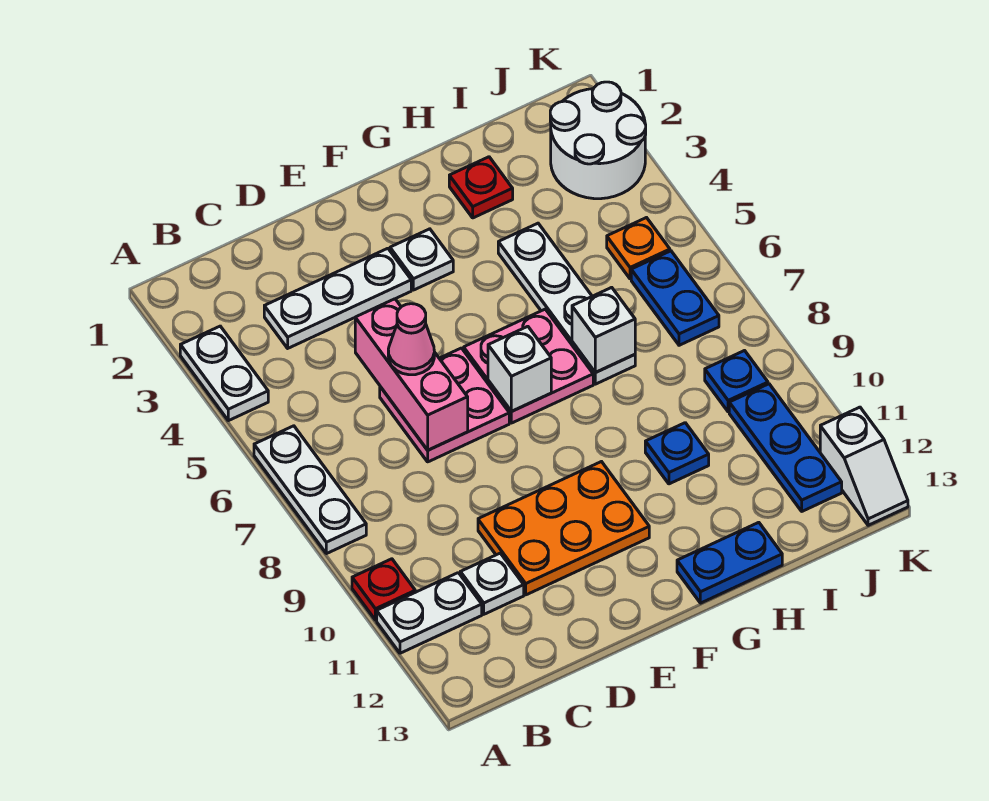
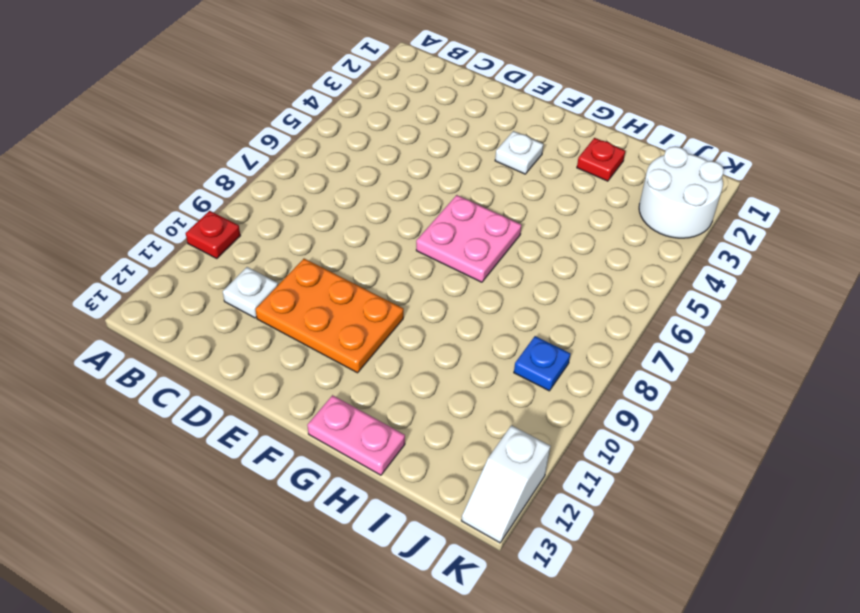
pink 1x2 plate [307,395,405,475] -> blue 1x2 plate [677,522,782,603]
none -> white 1x2 plate [180,326,268,421]
none -> white 1x3 plate [254,426,366,554]
none -> white 1x2 plate [377,573,482,653]

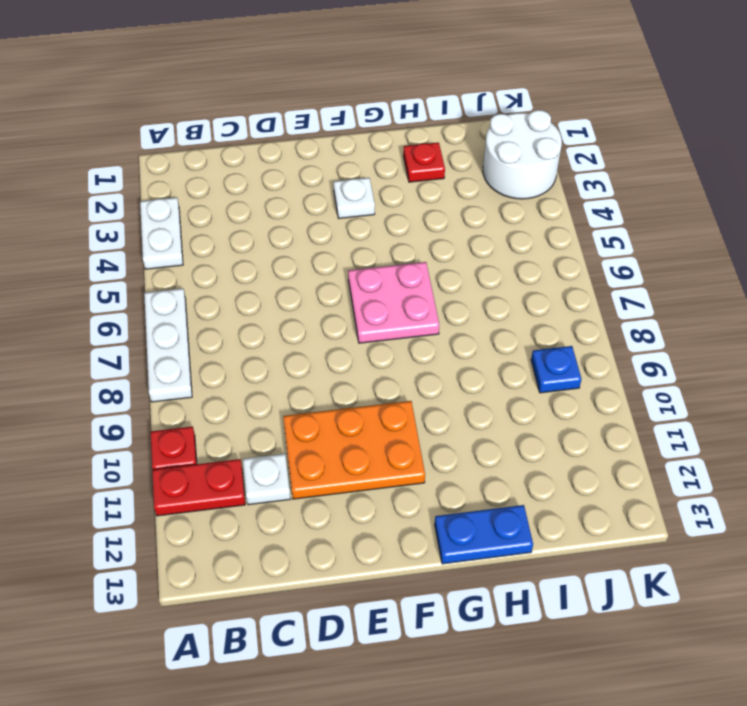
red 1x2 plate [152,459,245,516] -> white 1x2 plate [377,573,482,653]
none -> white 1x3 plate [264,248,411,348]
none -> pink 2x2 plate [380,348,509,462]
none -> white 1x4 plate [498,223,635,384]

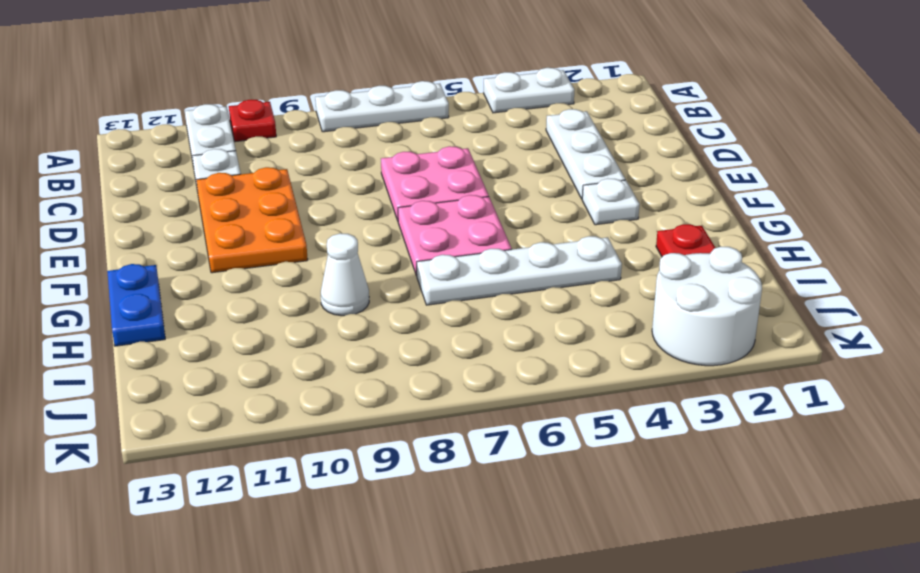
white 1x1 cone [321,233,369,316] -> none
none -> blue 1x1 plate [645,423,709,484]
none -> orange 1x1 plate [607,218,670,279]
none -> blue 1x2 plate [631,251,719,345]

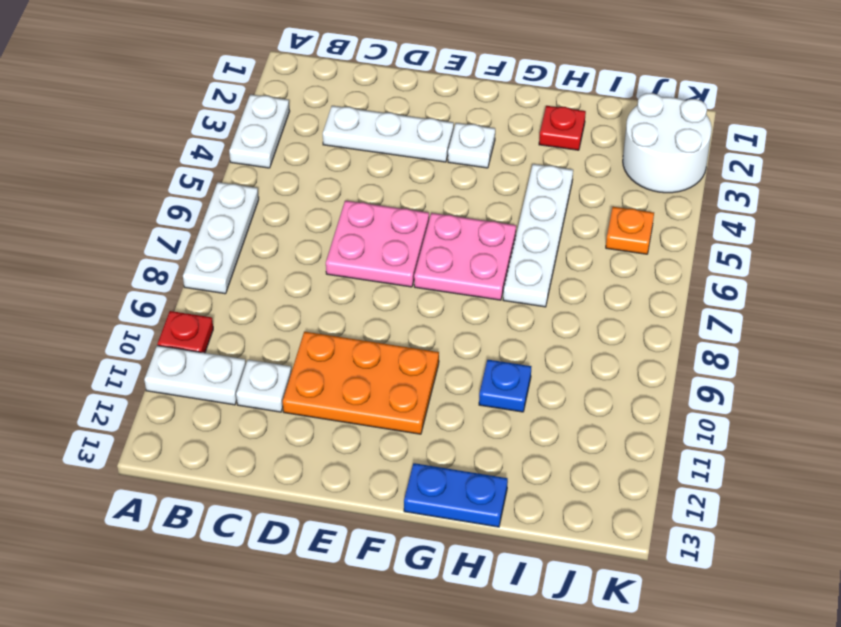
none -> blue 1x2 plate [631,251,719,345]
none -> blue 1x1 plate [705,351,768,412]
none -> blue 1x3 plate [729,384,842,511]

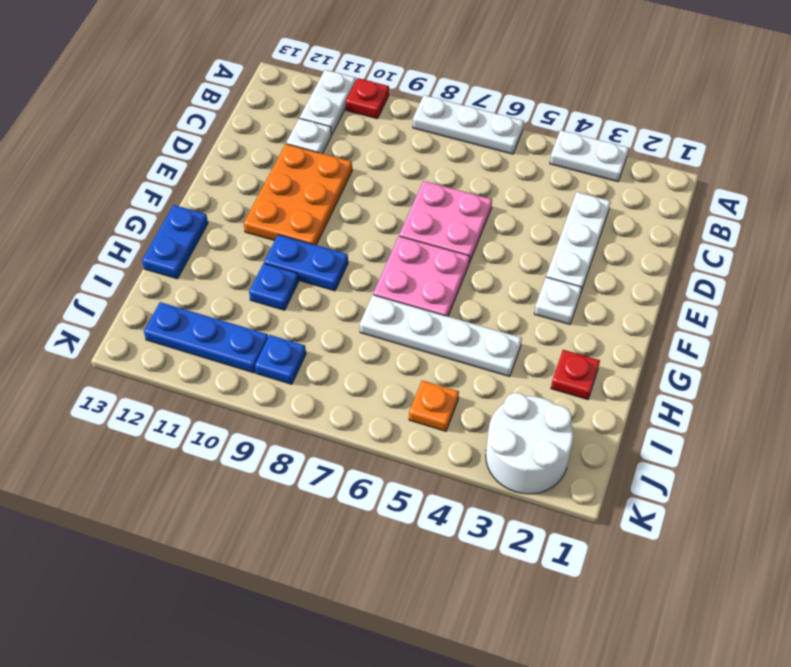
blue 1x2 plate [264,235,348,291] -> blue 1x2 plate moved to [631,251,719,345]
none -> white 1x2 slope [820,407,908,525]
none -> pink 1x3 brick [355,299,468,450]
none -> white 1x1 brick [488,326,551,411]

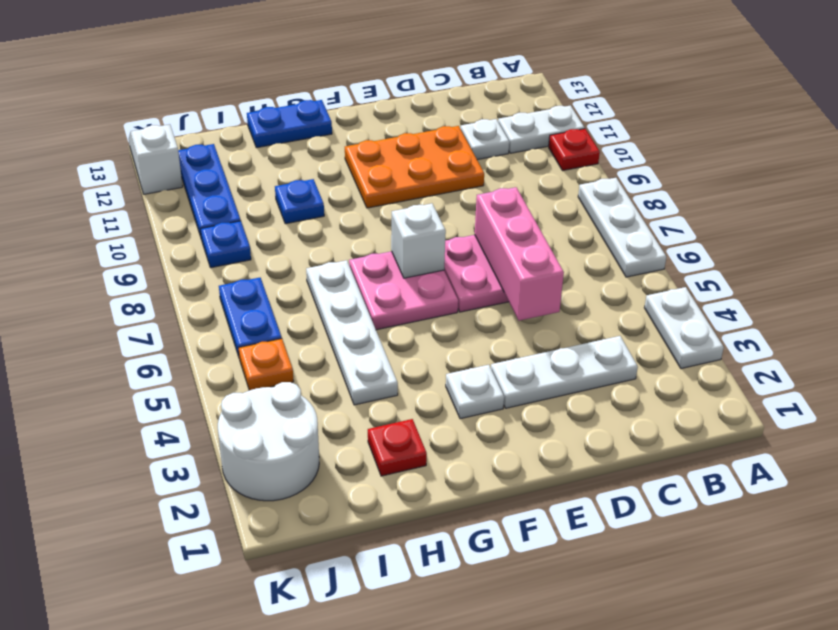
none -> white 1x1 brick [572,287,635,373]
none -> pink 1x1 cone [388,304,434,375]

